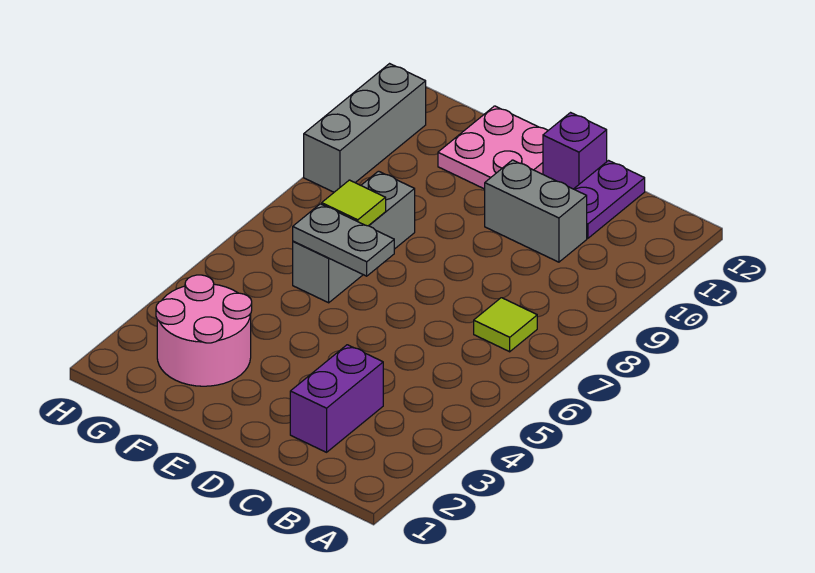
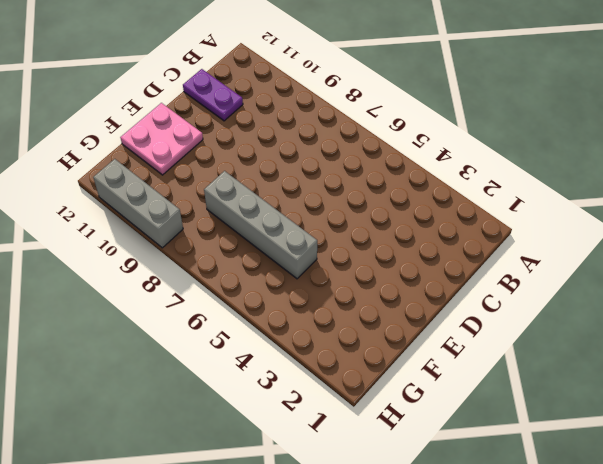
grey 1x4 brick [204,171,317,279] -> grey 1x3 brick [293,171,415,303]
none -> lime 1x1 tile [474,298,537,352]
none -> purple 1x2 brick [290,345,383,452]

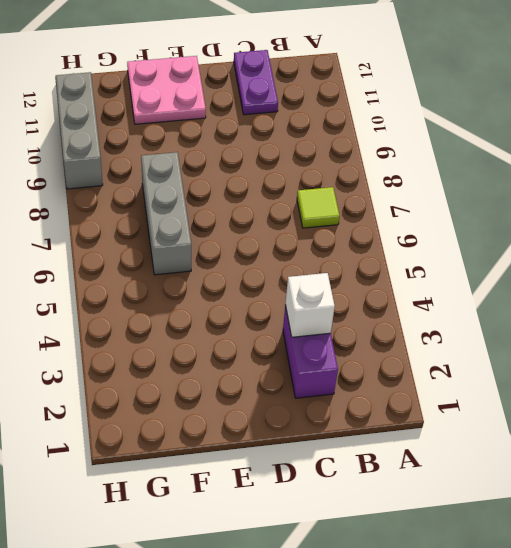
white 1x1 brick [285,273,335,337] -> none
none -> grey 1x2 brick [485,160,587,262]
none -> purple 1x1 brick [543,113,607,189]

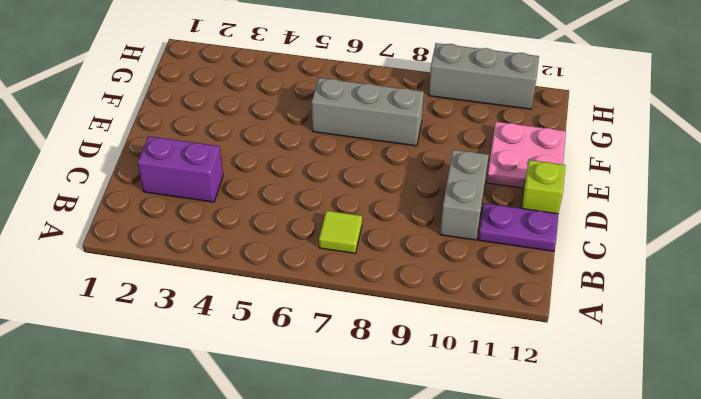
lime 1x1 brick [521,160,565,214] -> purple 1x1 brick [543,113,607,189]
none -> pink 2x2 round brick [156,275,252,386]
none -> grey 1x2 plate [293,204,394,276]

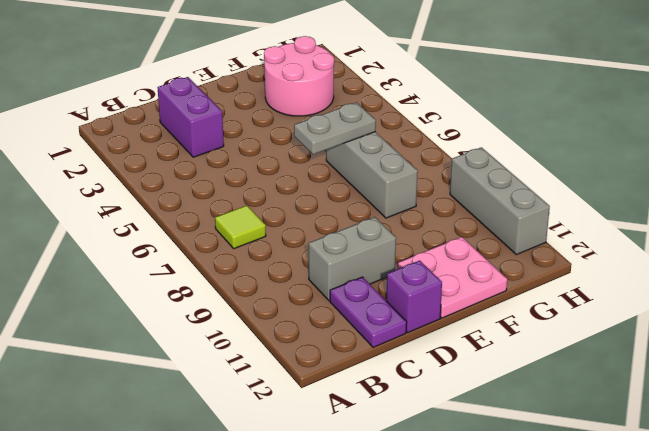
none -> lime 1x1 tile [322,180,386,226]

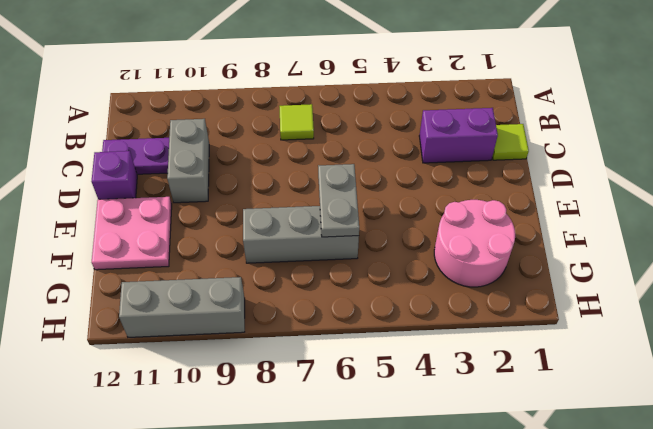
lime 1x1 tile [492,124,529,160] -> lime 1x1 tile moved to [322,180,386,226]

